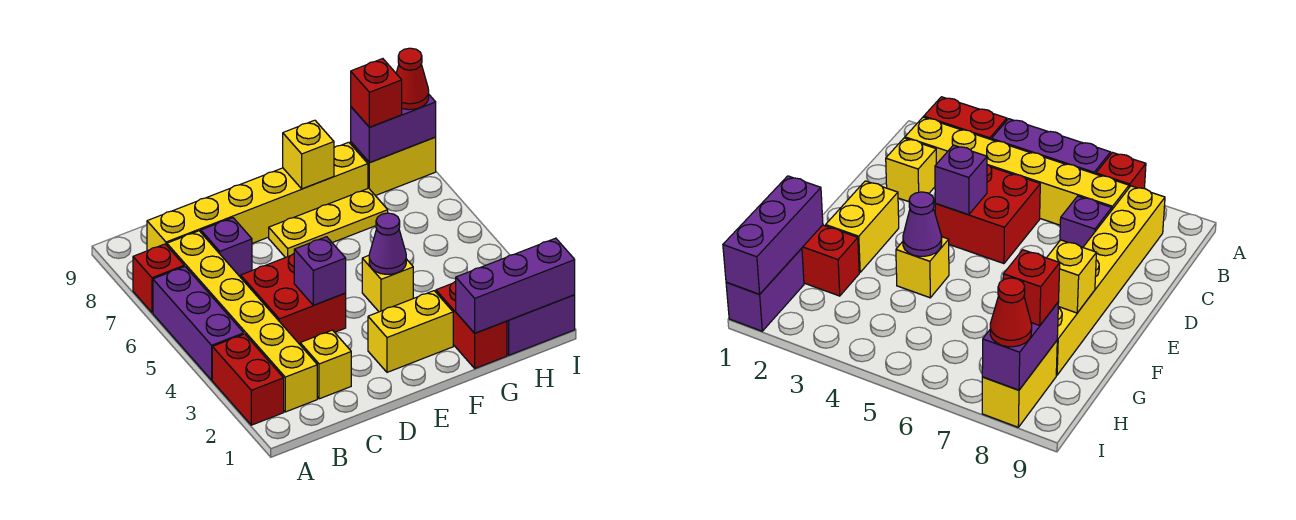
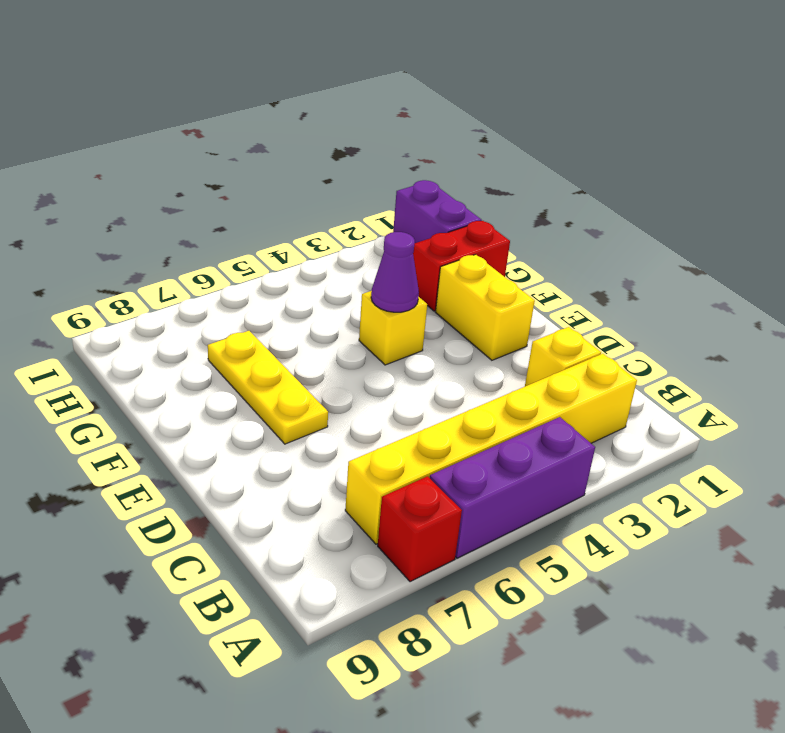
none -> red 1x2 brick [212,334,284,425]
none -> yellow 1x6 brick [147,142,368,251]
none -> red 2x2 brick [241,254,346,344]

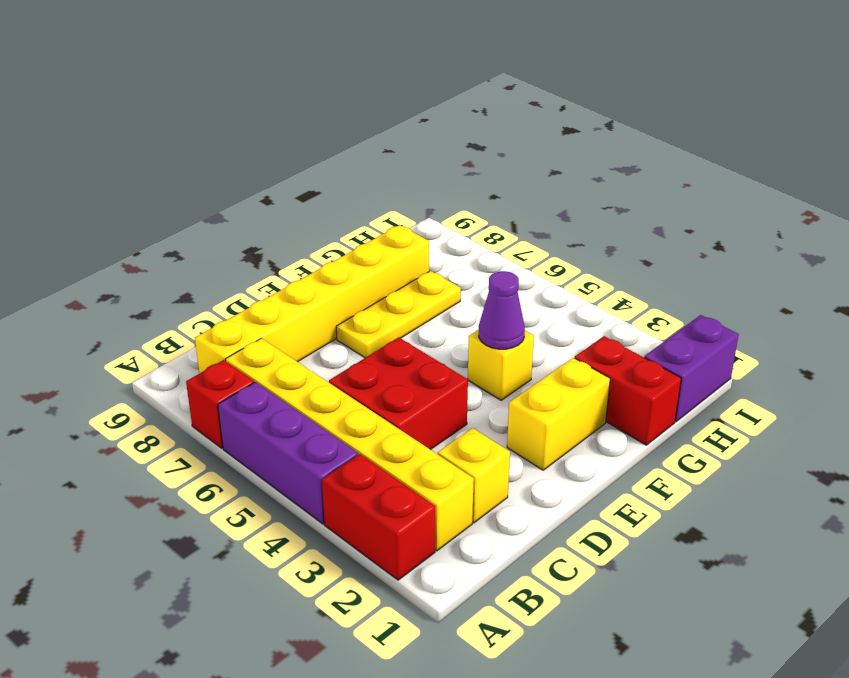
none -> purple 1x1 brick [201,218,252,277]
none -> yellow 1x2 brick [351,137,436,196]
none -> purple 1x1 brick [294,237,346,305]

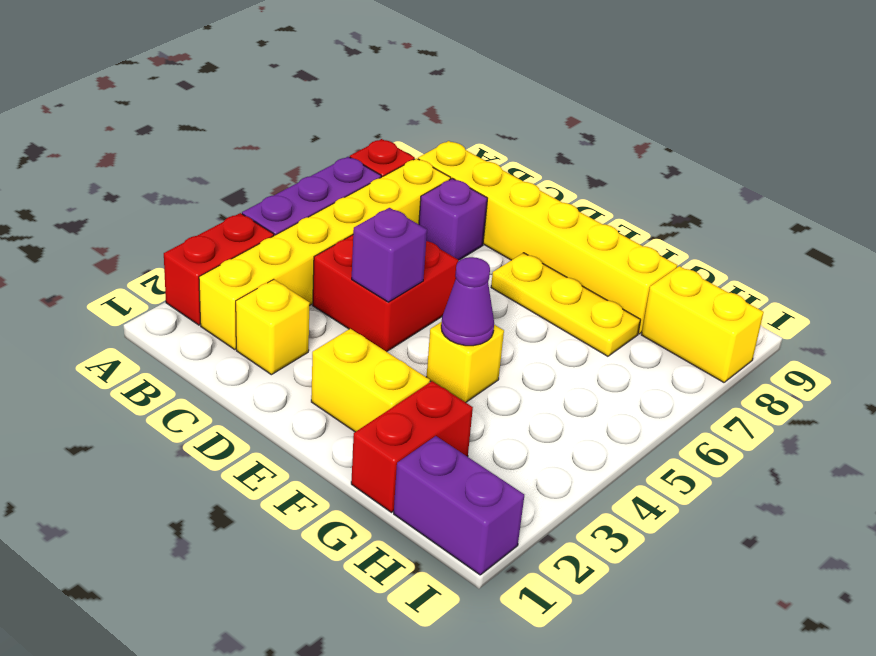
none -> yellow 1x1 brick [283,120,334,189]
none -> purple 1x3 brick [456,238,575,333]
none -> purple 1x2 brick [351,95,436,163]

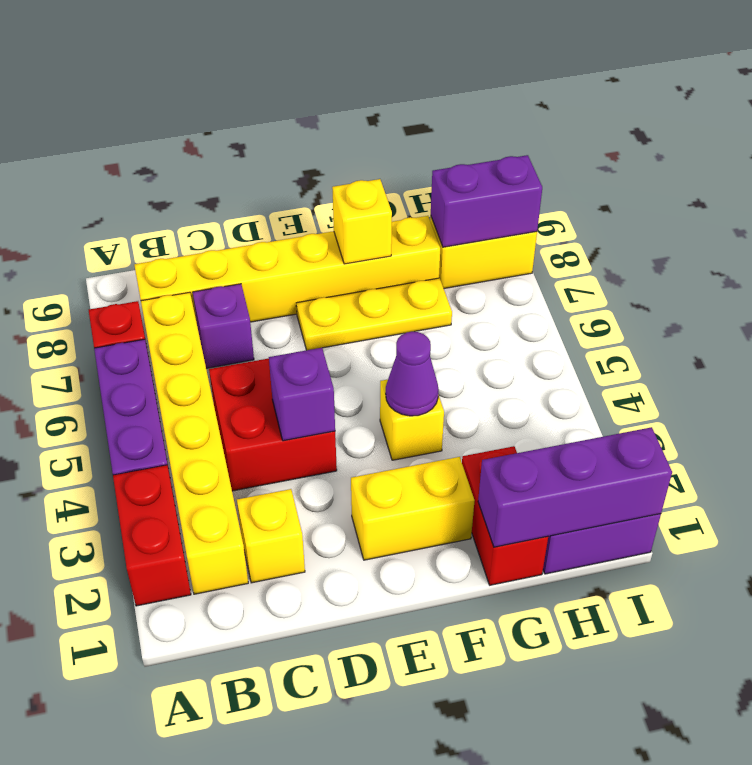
none -> red 1x1 brick [351,59,402,127]
none -> red 1x1 cone [396,48,429,110]

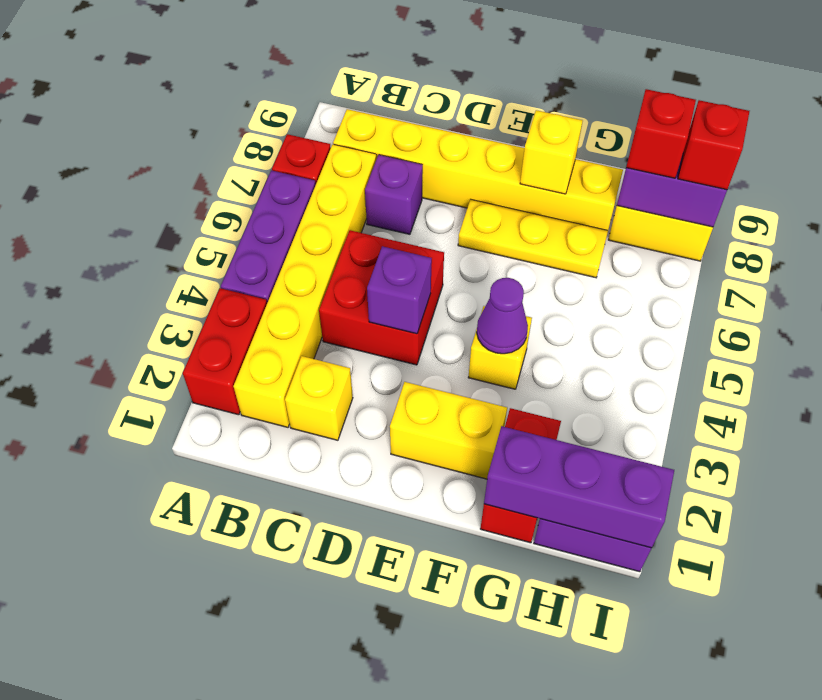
red 1x1 brick [678,100,749,190] -> red 1x1 cone [396,48,429,110]

